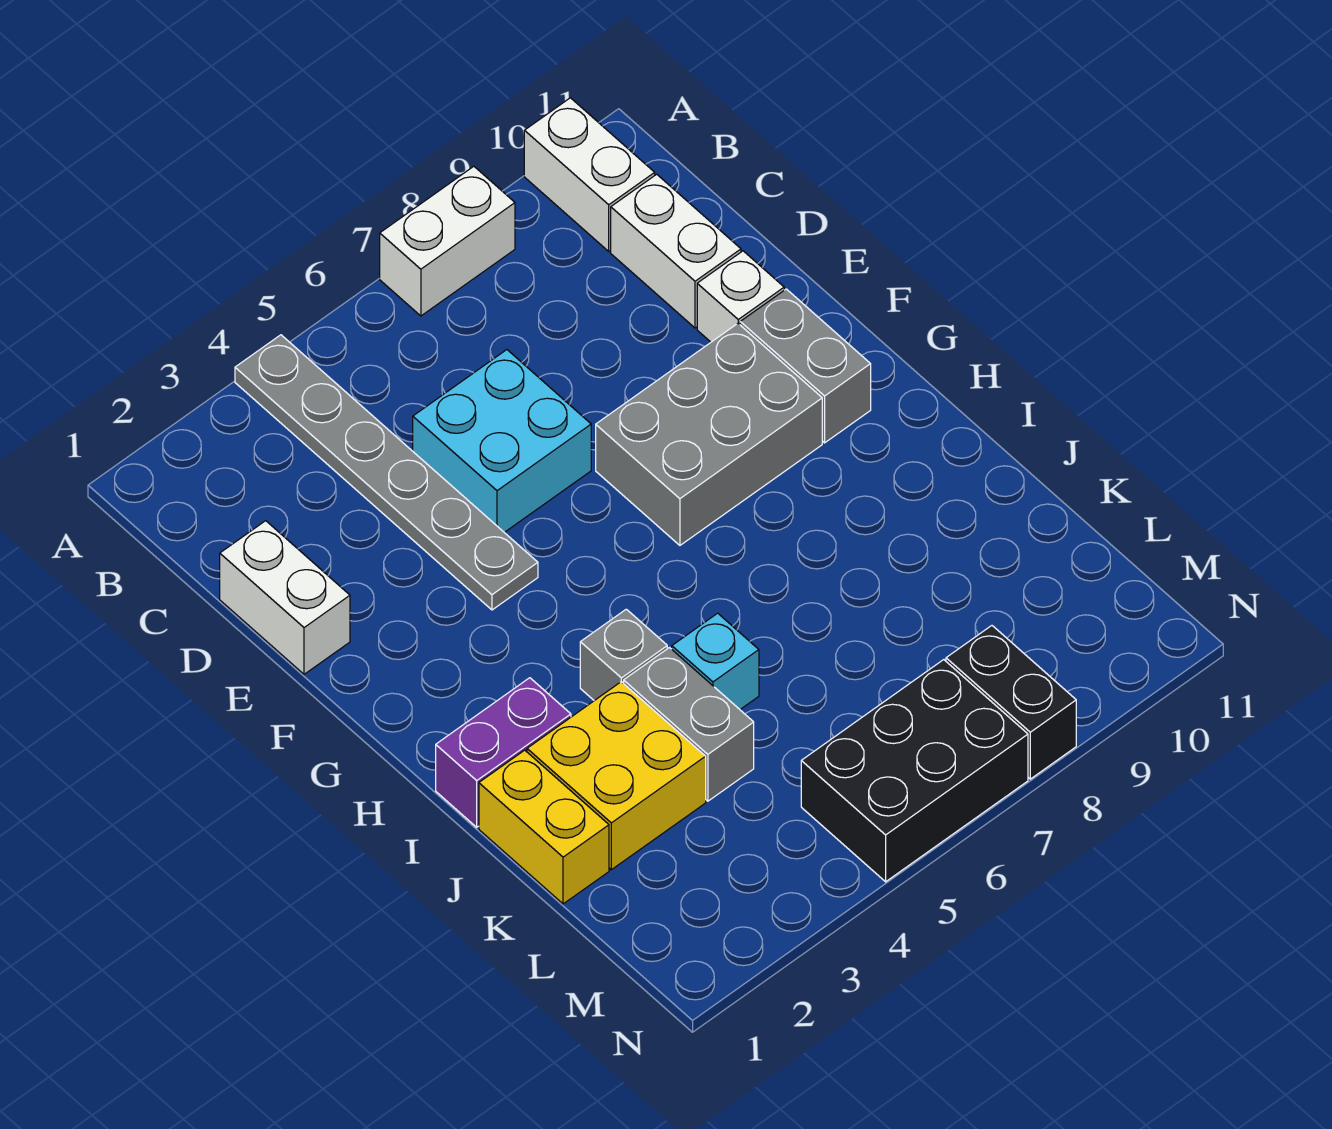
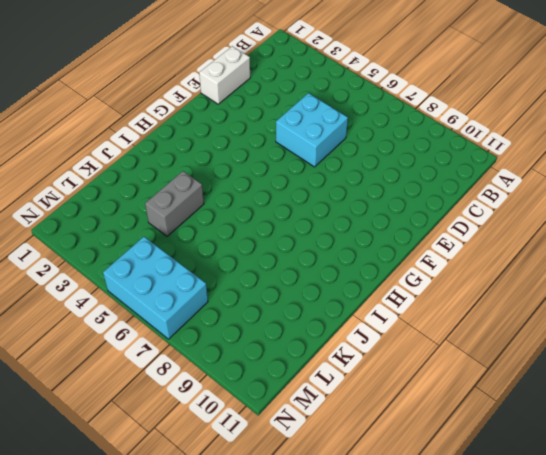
cyan 2x3 brick [103,237,208,339] -> black 2x3 brick [801,660,1028,882]
none -> grey 1x6 plate [235,335,538,610]
none -> white 1x2 brick [380,166,515,316]
none -> white 1x2 brick [524,98,655,251]

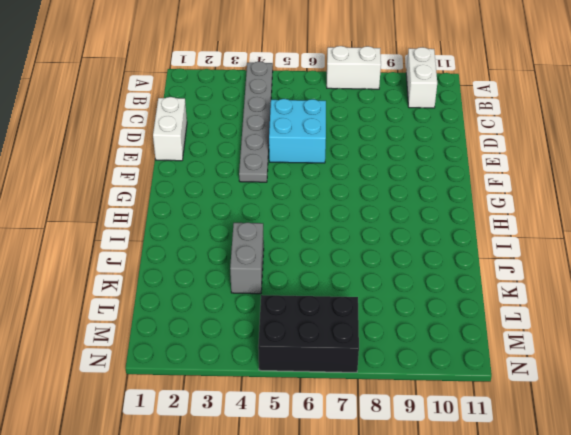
none -> white 1x2 brick [611,174,741,328]
none -> white 1x1 brick [697,251,784,342]
none -> grey 2x3 brick [596,324,822,545]

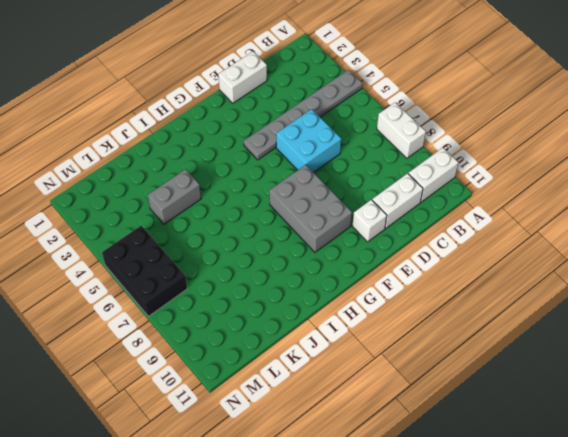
none -> grey 1x2 brick [740,289,871,443]
none -> purple 1x2 brick [436,678,571,827]
none -> grey 1x1 brick [580,609,667,701]

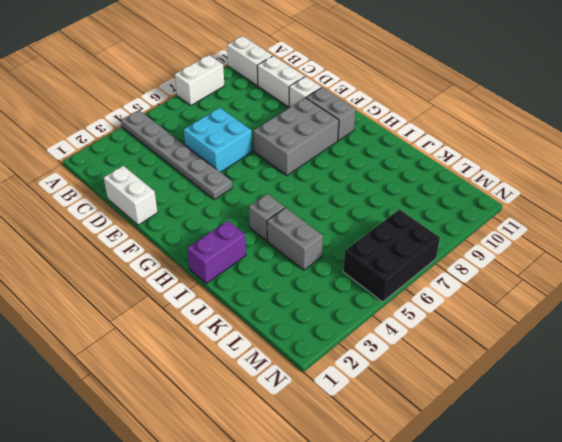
none -> yellow 1x2 brick [479,750,609,904]
none -> yellow 2x2 brick [527,682,706,870]
none -> cyan 1x1 brick [672,613,759,709]

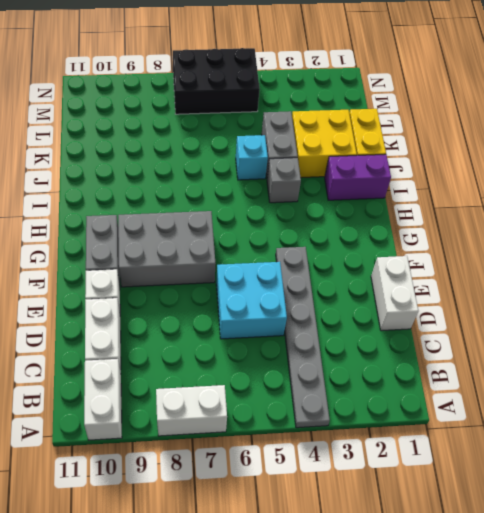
none -> black 1x2 brick [946,626,1076,779]

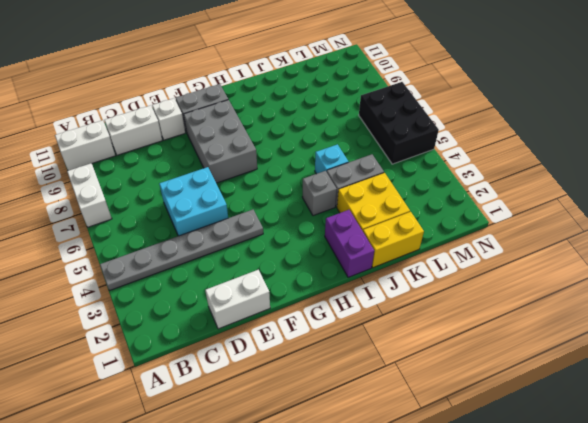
none -> black 1x2 brick [946,626,1076,779]

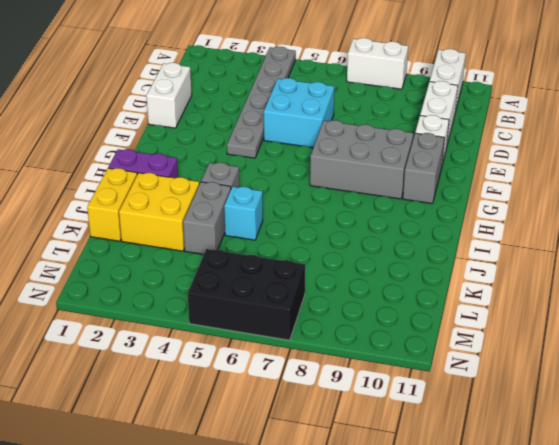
none -> black 1x2 brick [946,626,1076,779]

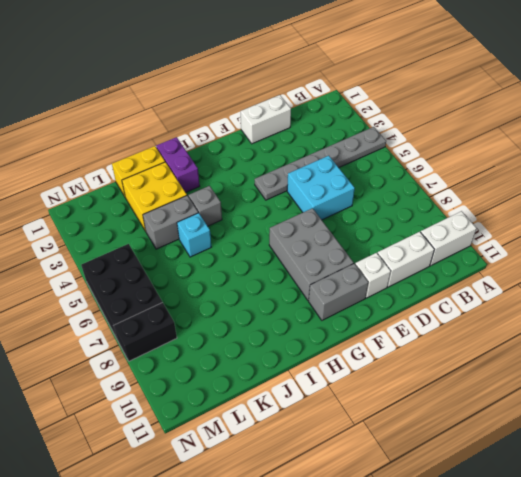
none -> white 1x2 brick [380,166,515,316]

